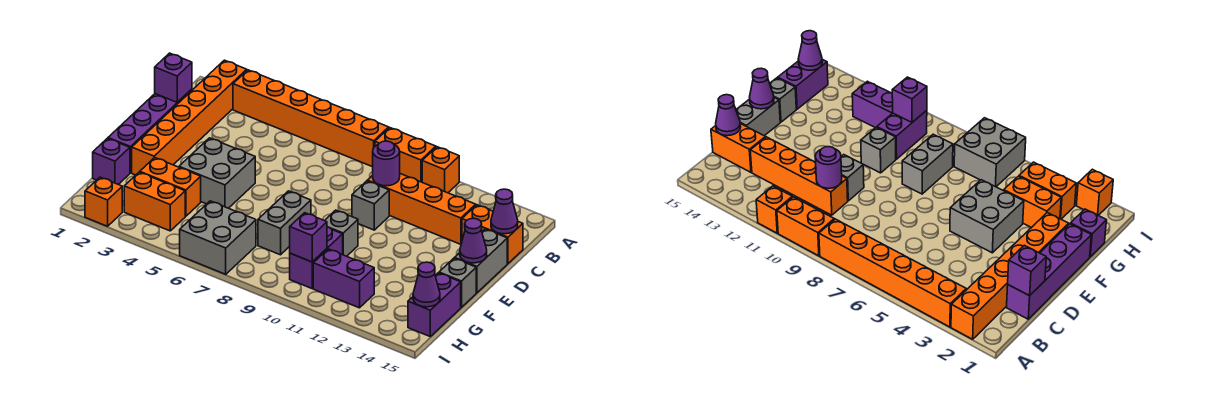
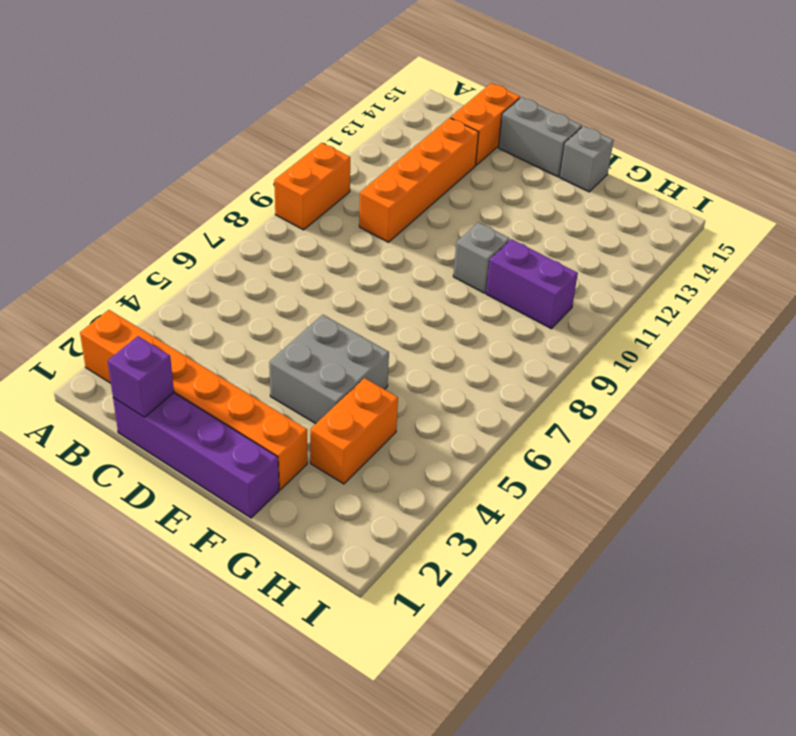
none -> orange 1x6 brick [233,70,389,167]
none -> orange 1x1 brick [422,147,459,193]
none -> grey 1x1 brick [352,181,389,230]

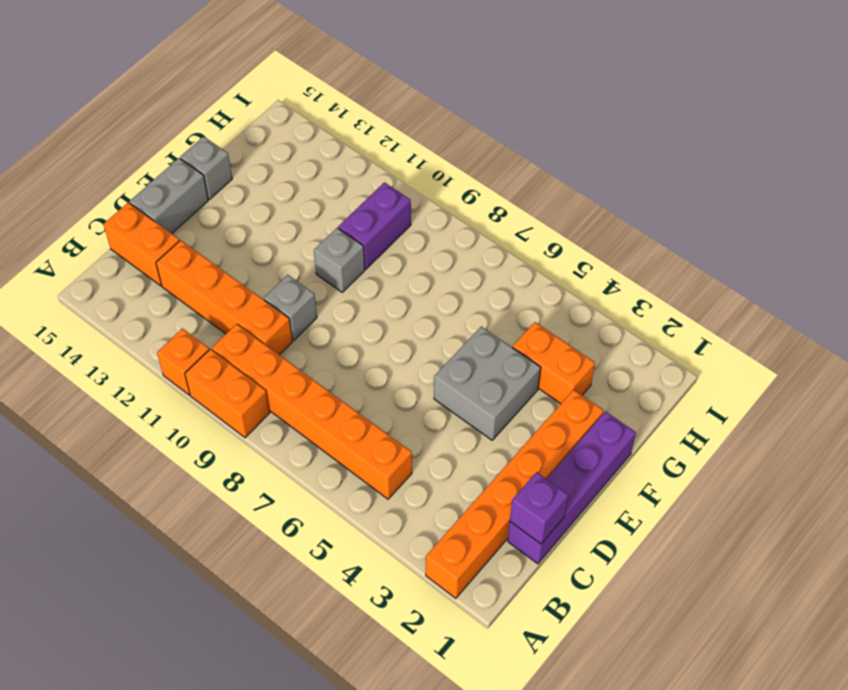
orange 1x6 brick [212,324,412,499] -> orange 1x6 brick moved to [233,70,389,167]
none -> grey 1x2 brick [258,191,311,255]
none -> purple 1x1 brick [93,138,130,184]
none -> purple 1x2 brick [408,273,461,336]

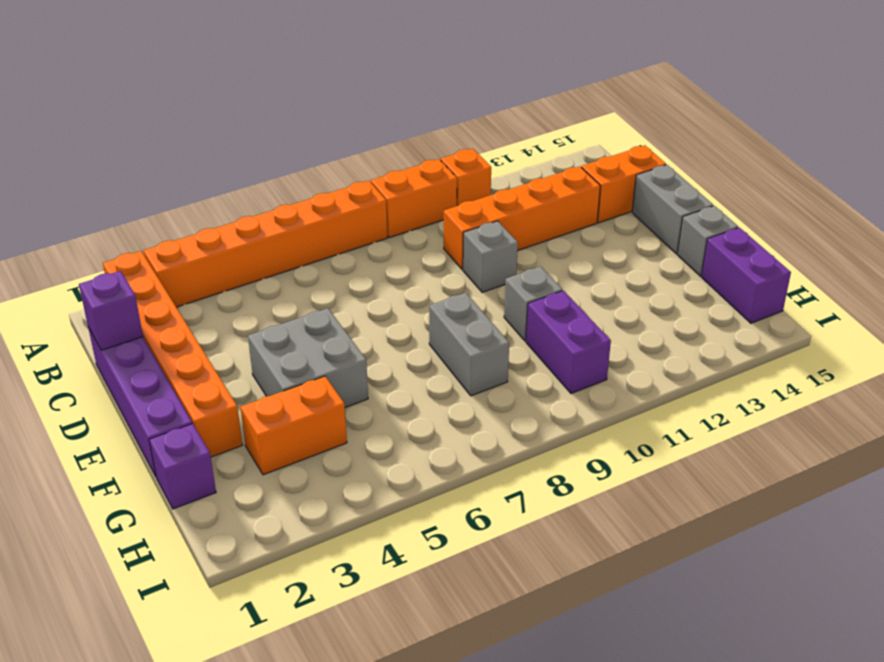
none -> orange 1x2 brick [124,172,185,231]
none -> grey 2x2 brick [180,201,256,274]
none -> purple 1x2 brick [313,249,374,308]

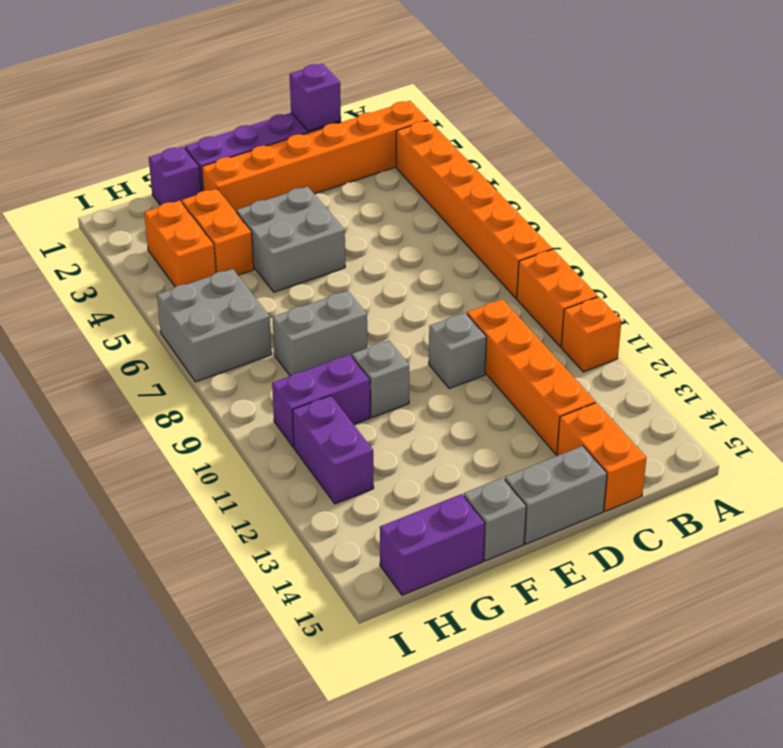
none -> orange 1x1 brick [85,177,122,226]
none -> purple 1x1 round brick [373,141,400,186]
none -> purple 1x1 cone [491,189,518,234]

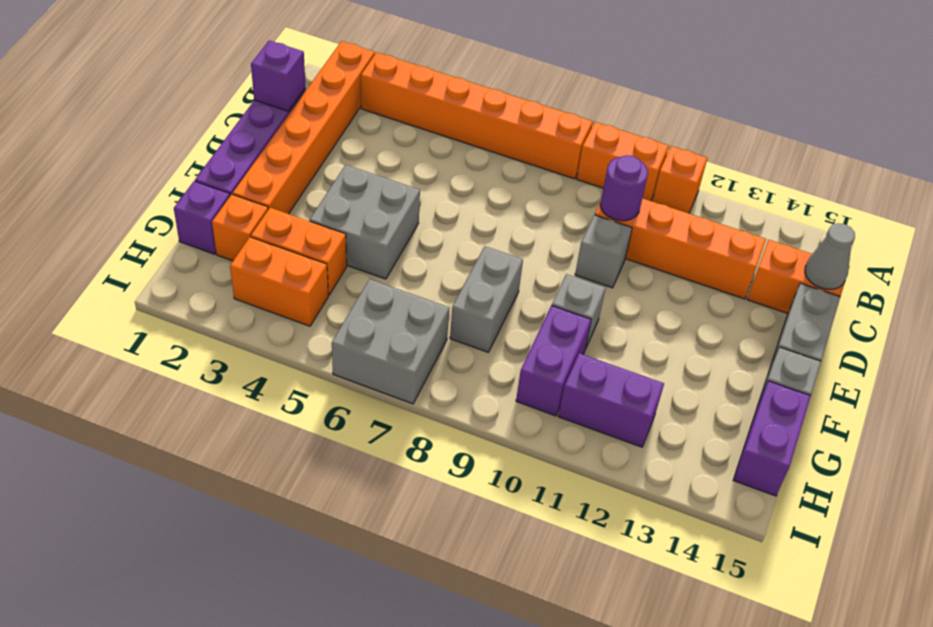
grey 1x1 cone [805,223,855,289] -> purple 1x1 cone [491,189,518,234]
orange 1x1 brick [212,194,268,261] -> orange 1x1 brick moved to [85,177,122,226]
none -> purple 1x1 cone [460,218,487,263]
none -> purple 1x1 brick [290,213,327,262]
none -> purple 1x1 cone [413,262,440,307]

